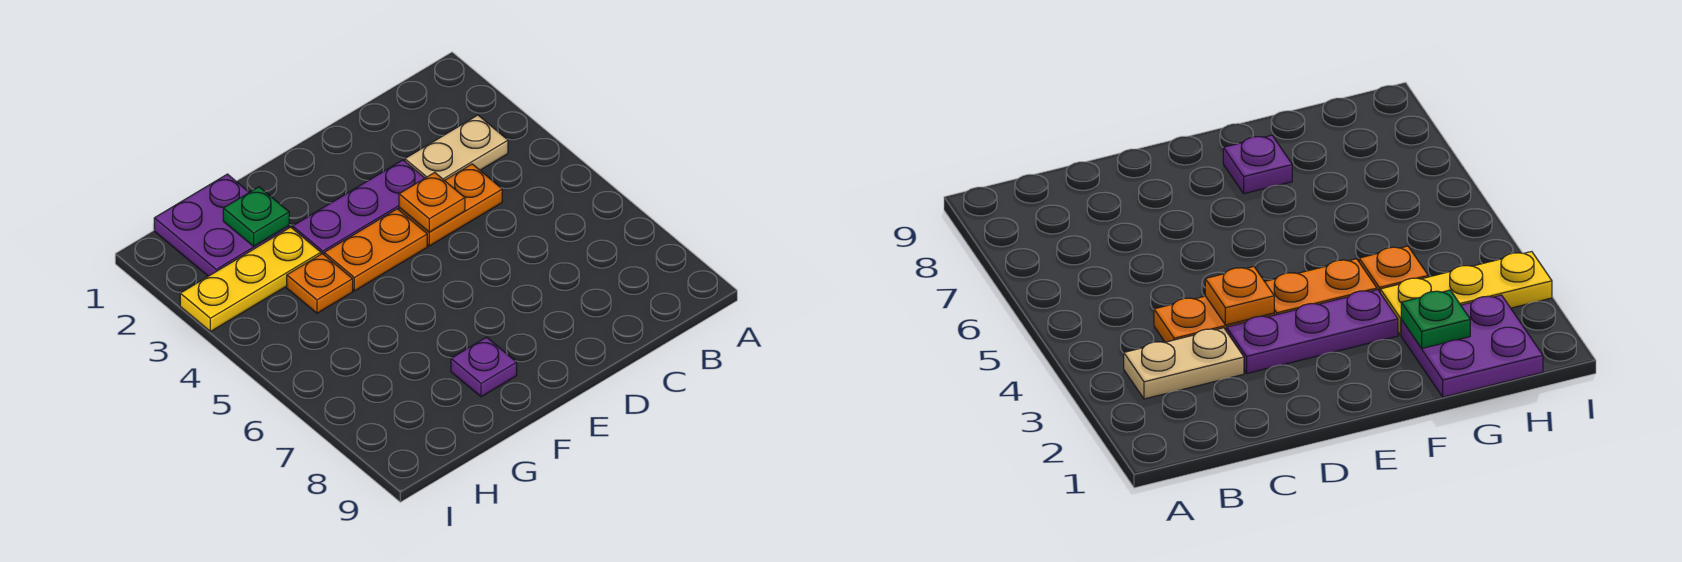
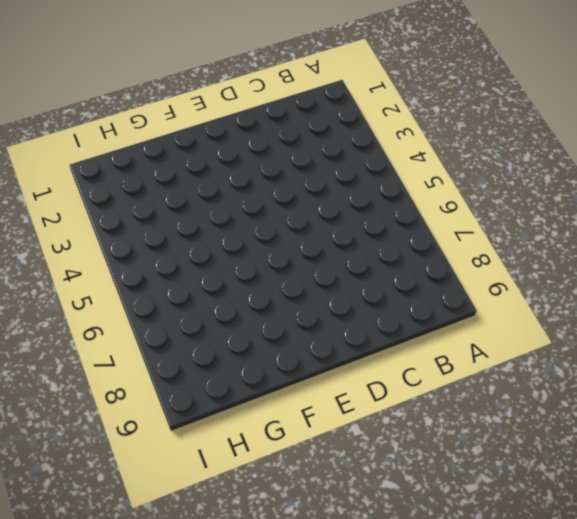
none -> tan 1x2 plate [405,115,508,180]
none -> orange 1x2 plate [399,164,502,246]

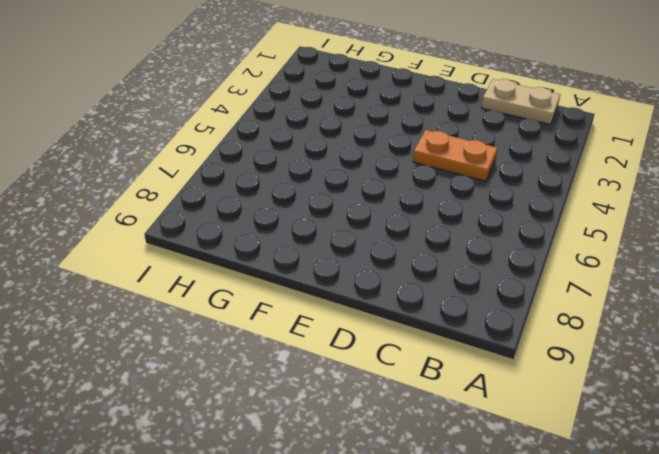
tan 1x2 plate [482,79,560,125] -> tan 1x2 plate moved to [405,115,508,180]
none -> purple 1x3 plate [293,160,425,254]
none -> orange 1x2 plate [324,209,427,291]

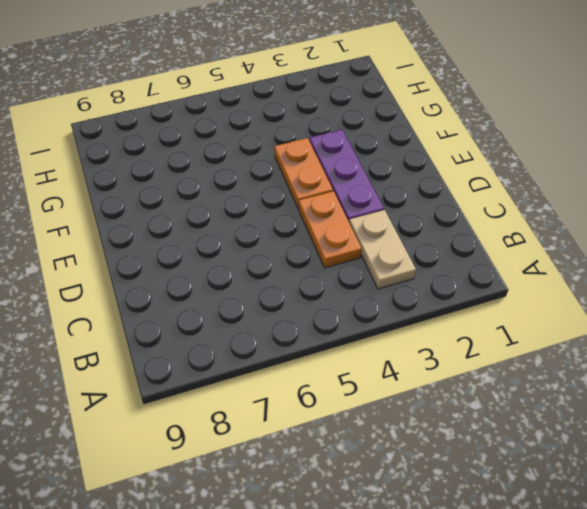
none -> purple 1x1 plate [451,337,517,397]
none -> purple 2x2 plate [154,174,289,276]

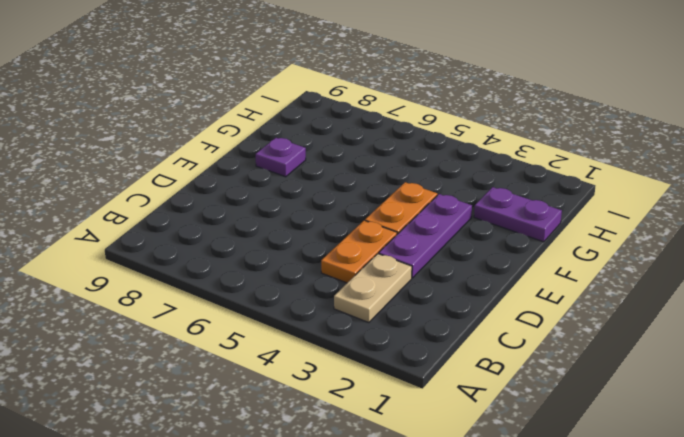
purple 1x2 plate [474,187,562,242] -> purple 2x2 plate [154,174,289,276]
none -> yellow 1x3 plate [180,227,321,332]
none -> orange 1x1 plate [287,254,353,313]

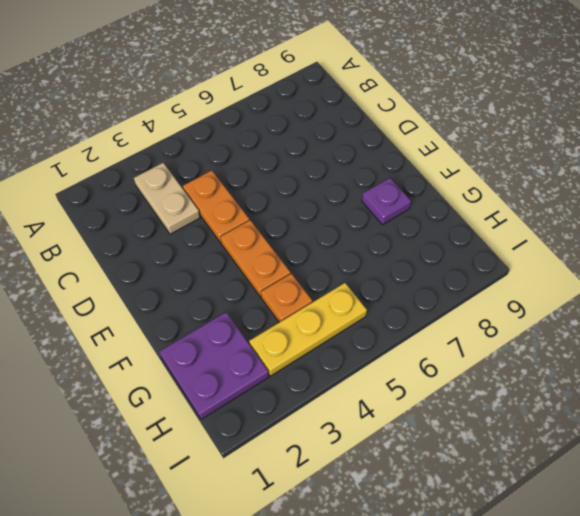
yellow 1x3 plate [249,283,367,376] -> yellow 1x3 plate turned to [180,227,321,332]
none -> purple 1x3 plate [293,160,425,254]
none -> orange 1x1 plate [399,173,465,232]

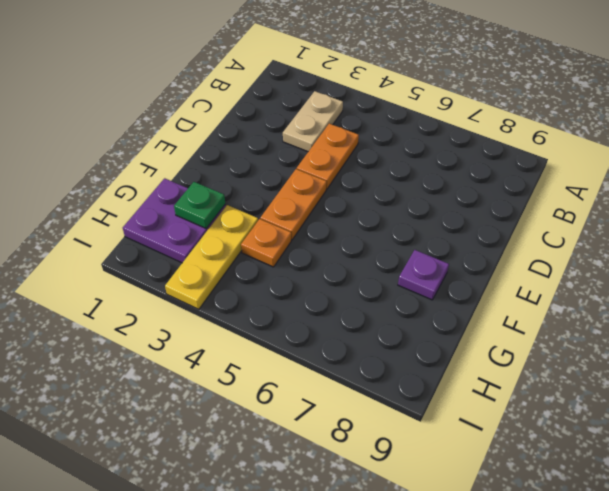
none -> purple 1x3 plate [293,160,425,254]
none -> orange 1x1 plate [399,173,465,232]

